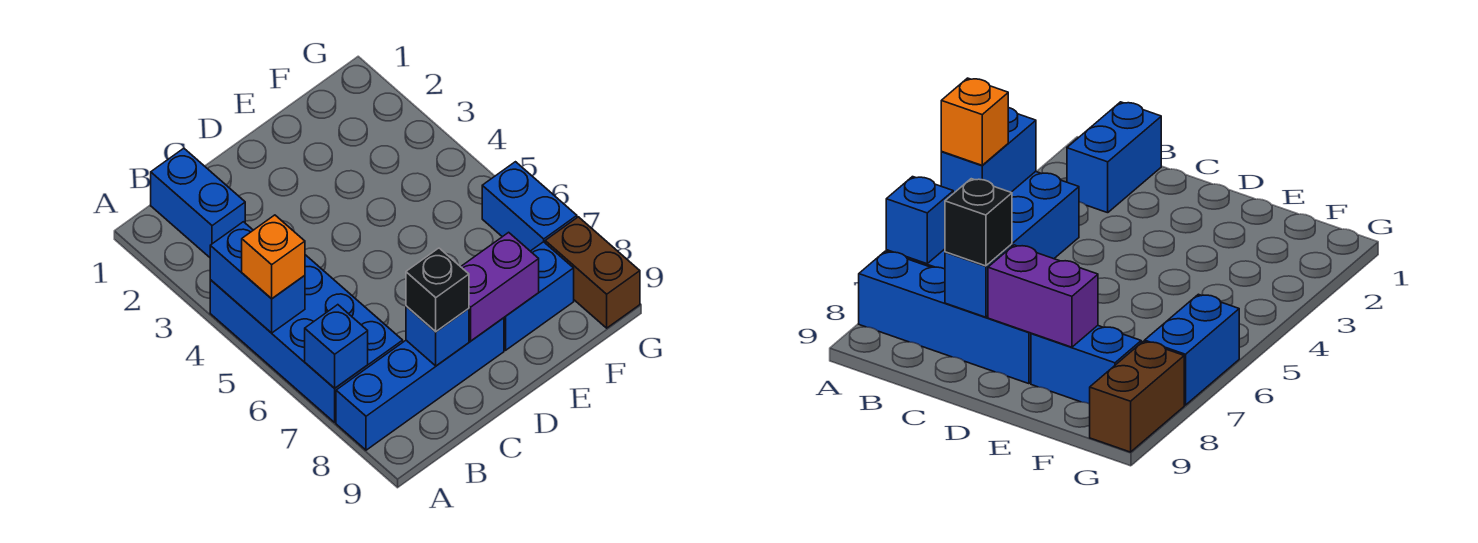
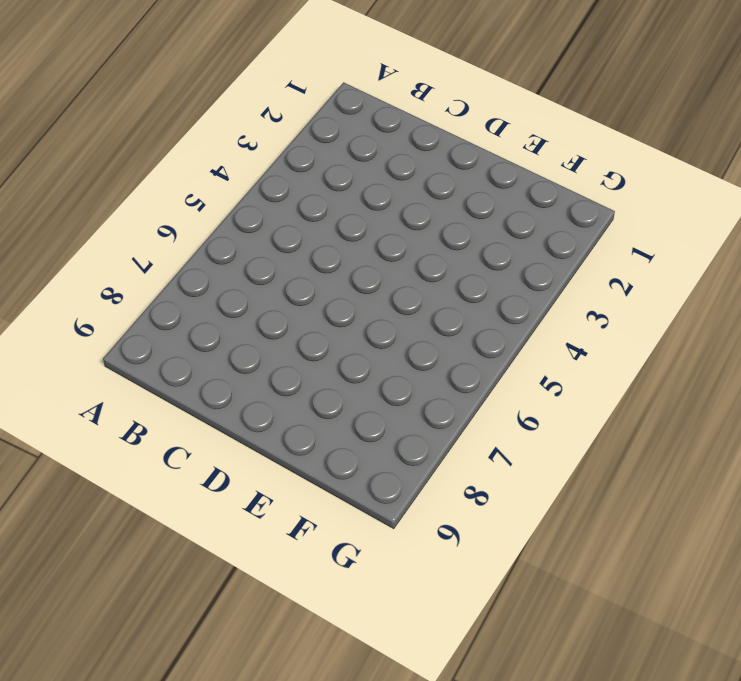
none -> blue 2x4 brick [210,255,403,422]
none -> blue 1x4 brick [336,318,504,450]
none -> blue 1x2 brick [151,148,245,257]

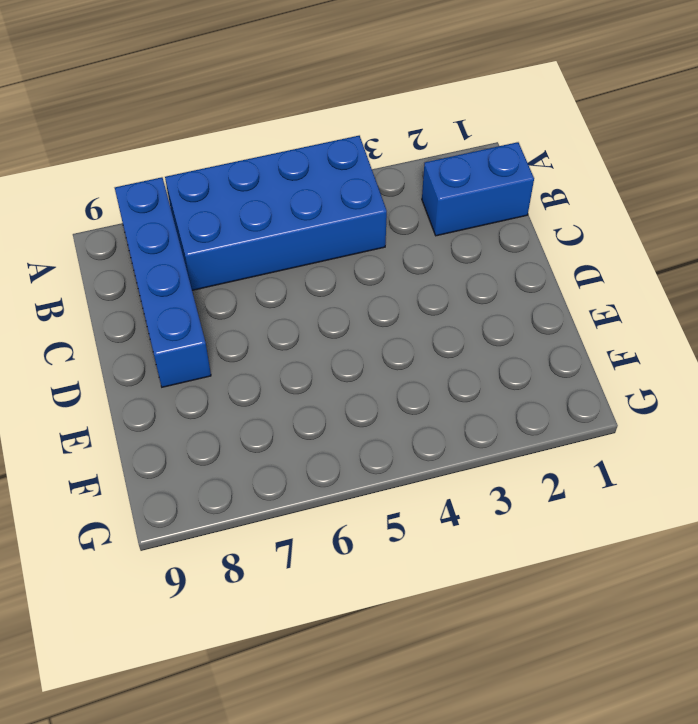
none -> blue 1x2 brick [504,242,574,350]
none -> blue 1x2 brick [482,162,577,251]
none -> brown 1x2 brick [545,217,640,328]

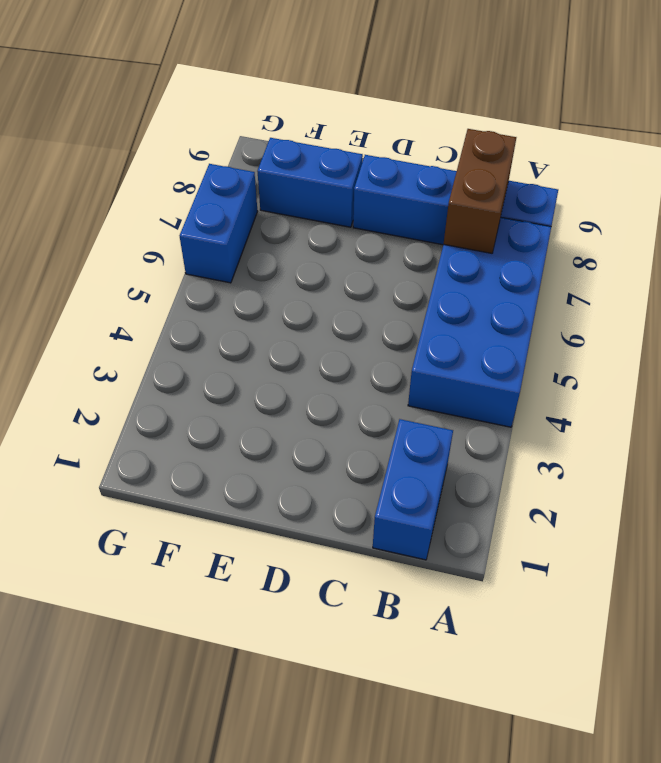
brown 1x2 brick [444,129,516,253] -> brown 1x2 brick moved to [545,217,640,328]
none -> blue 1x2 brick [210,222,305,333]
none -> blue 1x1 brick [305,305,368,388]
none -> blue 1x1 brick [406,306,469,366]

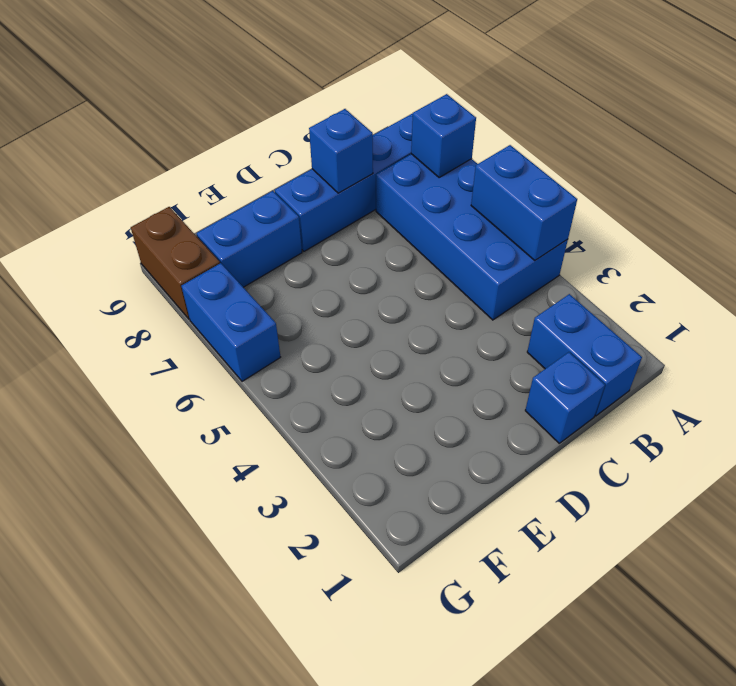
blue 1x1 brick [525,352,605,443] -> none
none -> purple 1x2 brick [461,232,539,341]
none -> orange 1x1 brick [242,215,305,299]
none -> black 1x1 brick [406,248,469,332]

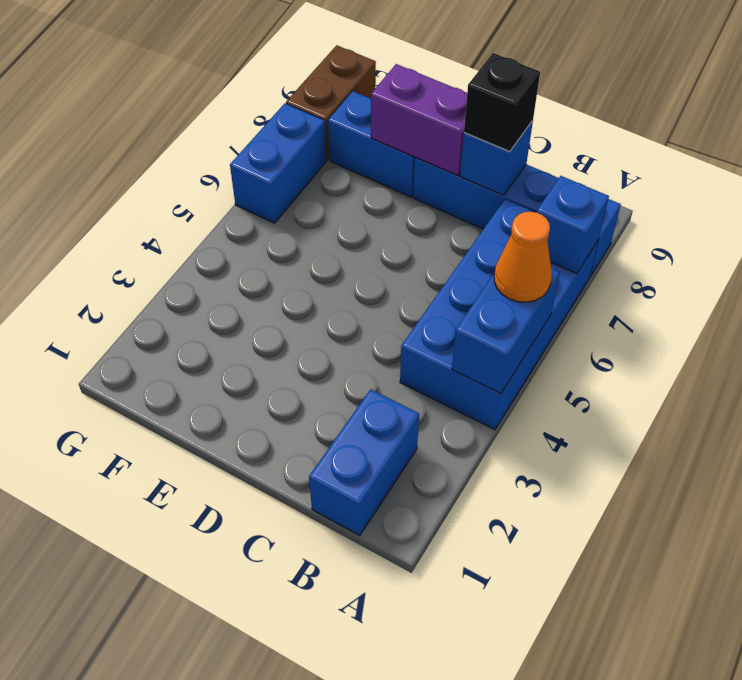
orange 1x1 cone [494,212,552,302] -> orange 1x1 brick [242,215,305,299]

